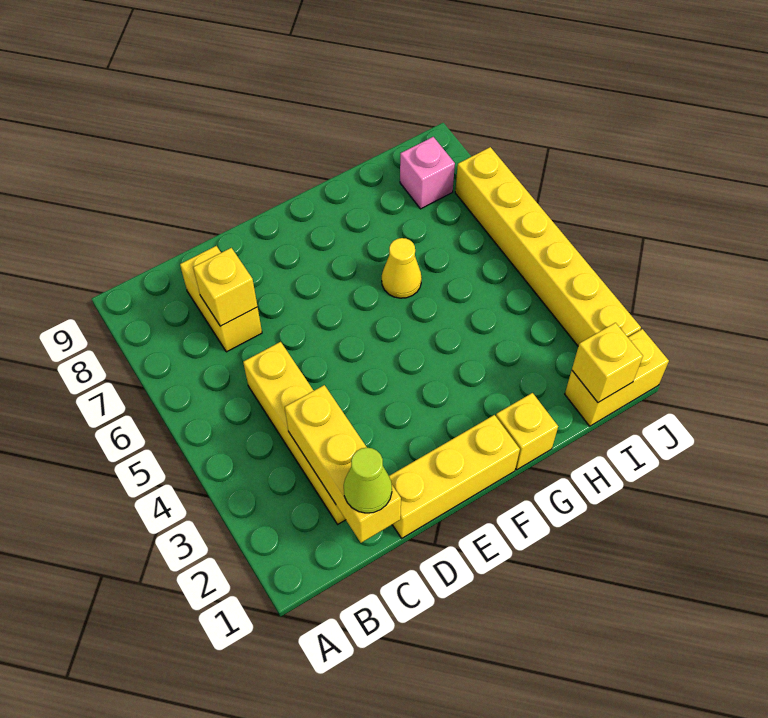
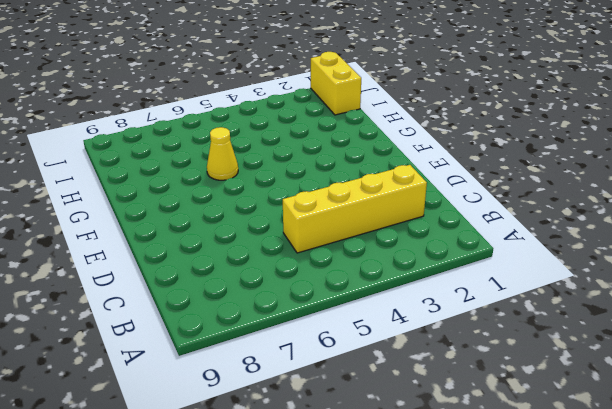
none -> yellow 1x2 brick [180,246,262,352]
none -> yellow 1x3 brick [389,415,520,538]
none -> yellow 1x1 brick [496,393,558,470]

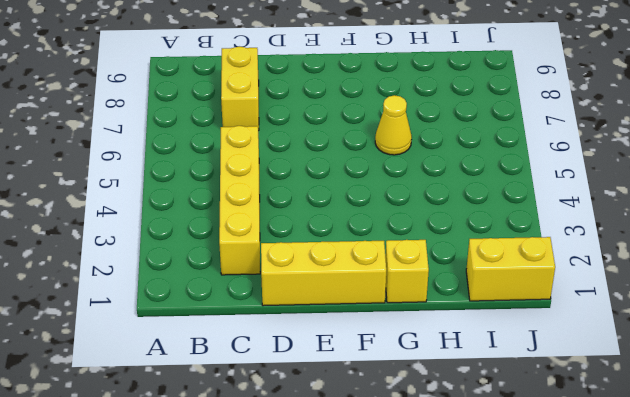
none -> pink 1x1 brick [400,137,455,209]
none -> yellow 1x6 brick [455,147,641,346]
none -> yellow 1x3 brick [285,385,401,543]

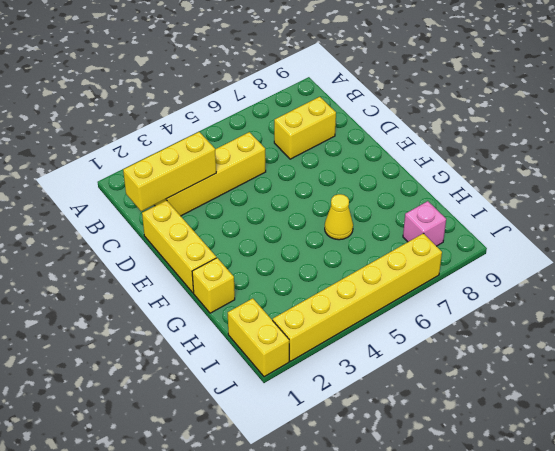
none -> yellow 1x1 brick [193,248,258,326]
none -> yellow 1x1 brick [572,323,643,402]
none -> lime 1x1 cone [344,448,392,513]

